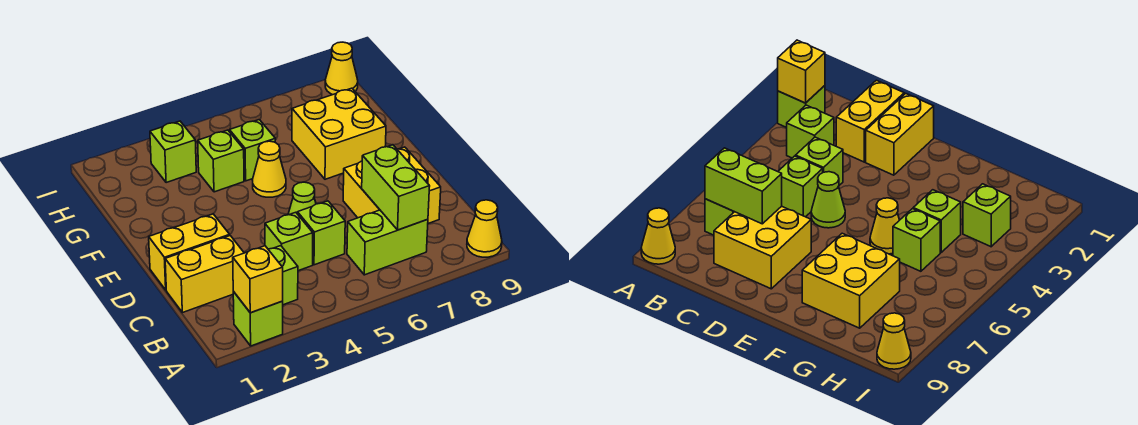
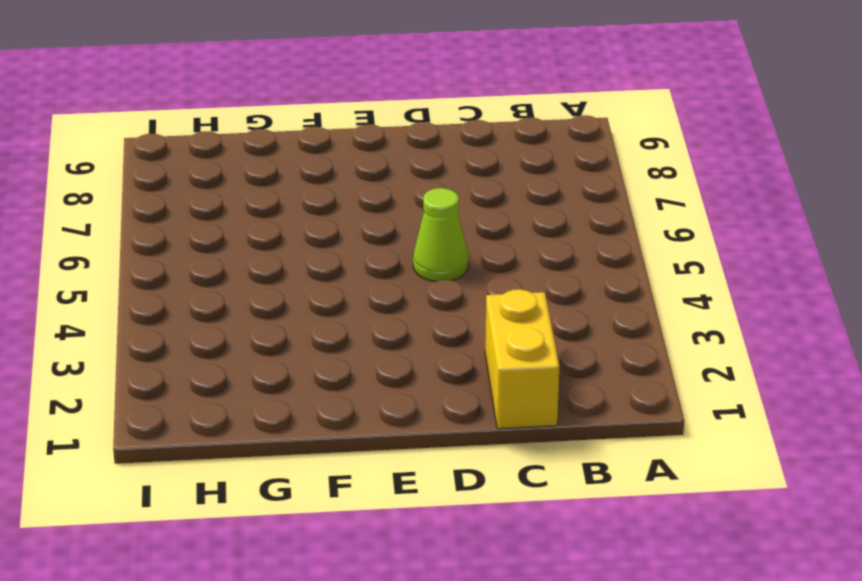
none -> lime 1x1 brick [233,292,283,346]
none -> yellow 1x1 cone [467,200,502,257]
none -> lime 1x1 brick [268,246,298,305]

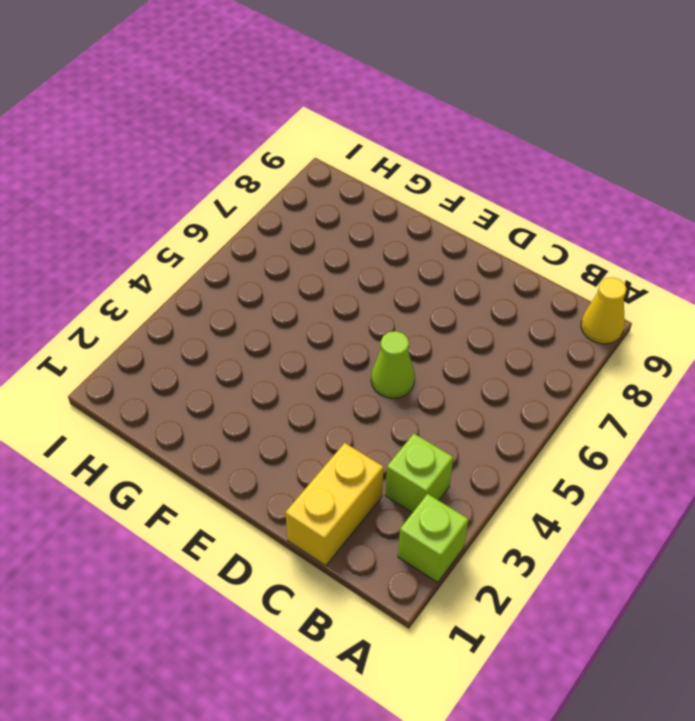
none -> lime 1x2 brick [347,210,428,275]
none -> lime 1x1 brick [265,212,313,271]
none -> lime 1x1 brick [297,201,345,265]

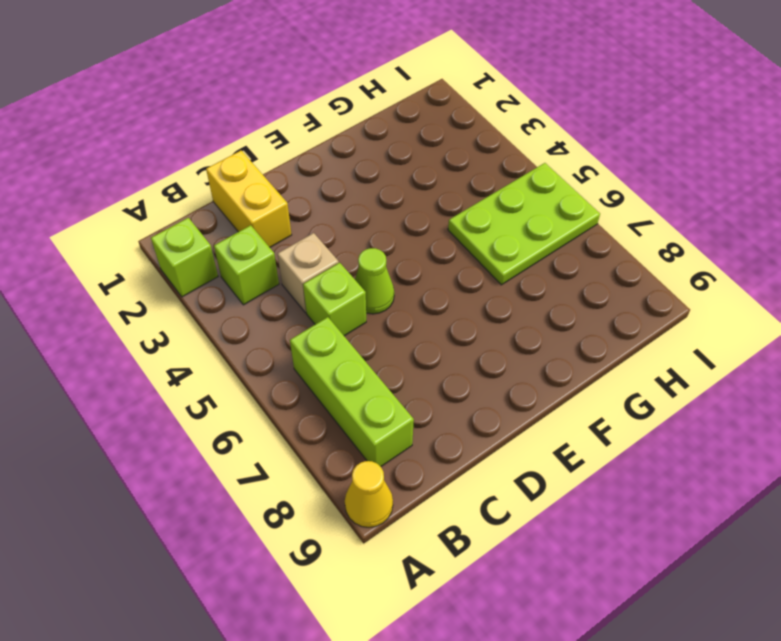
lime 1x3 brick [290,317,414,466] -> lime 1x2 brick [347,210,428,275]
tan 1x1 brick [278,233,339,313] -> lime 1x1 brick [265,212,313,271]
lime 2x3 plate [448,163,600,285] -> lime 1x1 brick [230,120,275,181]
none -> yellow 2x2 brick [343,147,441,223]
none -> yellow 1x2 brick [149,214,230,290]
none -> yellow 1x1 cone [253,141,286,197]

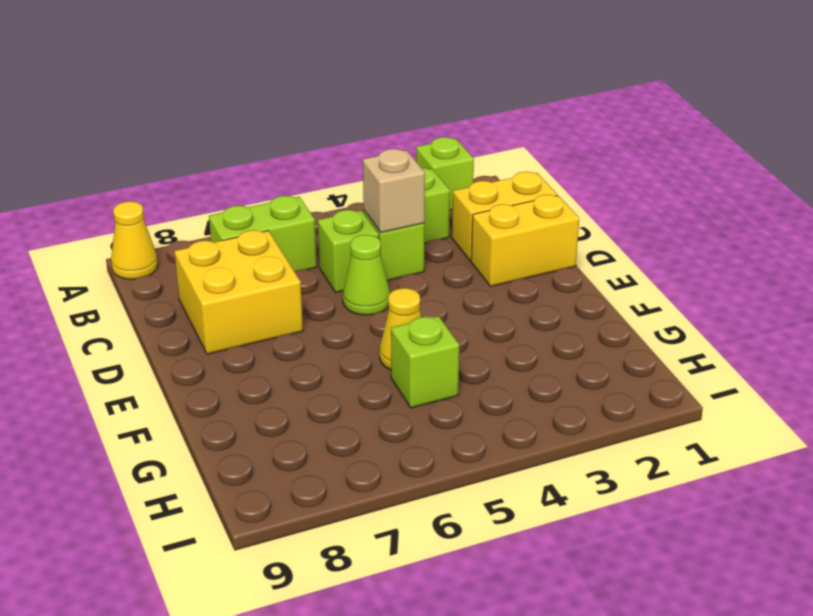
tan 1x1 brick [363,149,425,233] -> none
none -> yellow 2x2 brick [292,88,386,179]
none -> lime 1x1 brick [198,130,244,192]
none -> lime 1x1 brick [150,121,196,183]

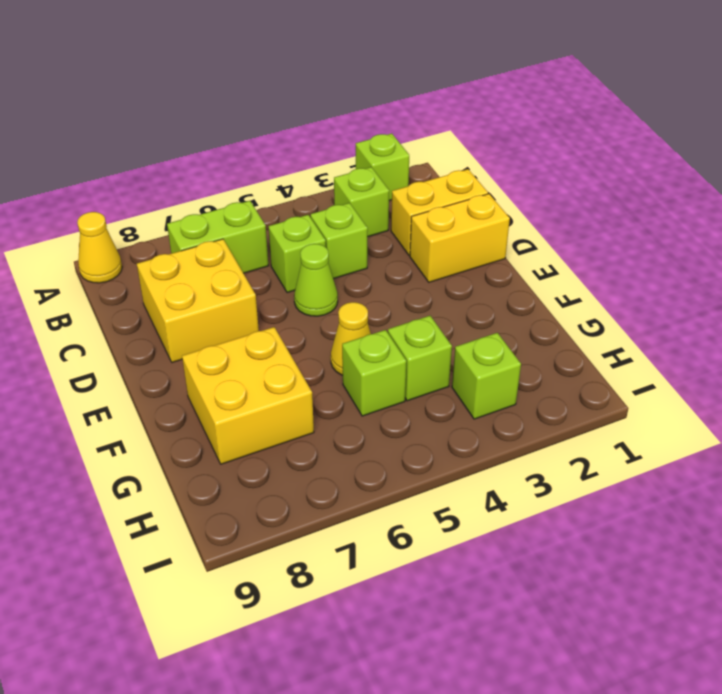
none -> yellow 1x1 cone [325,42,358,95]
none -> yellow 1x1 brick [233,246,283,313]
none -> lime 1x2 brick [362,145,430,230]

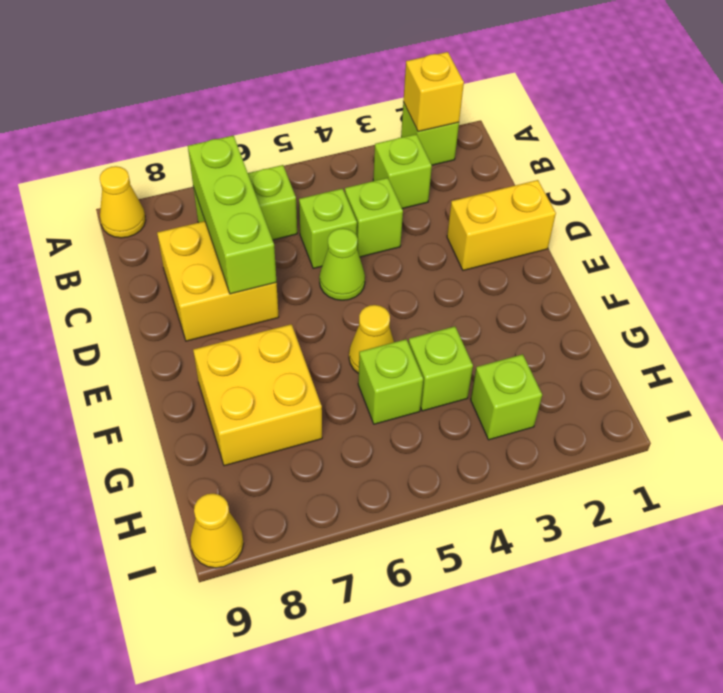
lime 1x3 brick [188,136,276,294] -> lime 1x2 brick [362,145,430,230]
none -> yellow 1x2 brick [165,236,244,313]

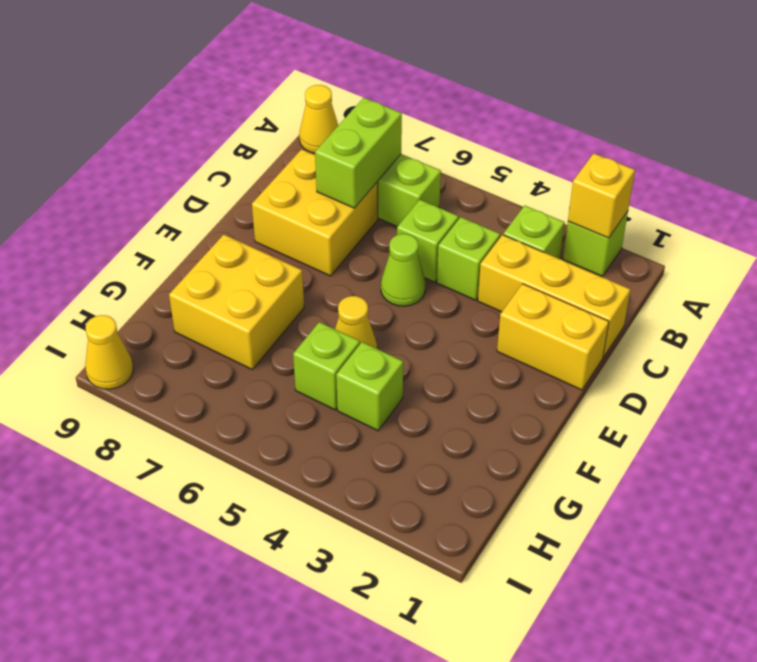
yellow 1x3 brick [478,235,630,357] -> yellow 1x2 brick [165,236,244,313]
none -> lime 1x1 brick [150,121,196,183]

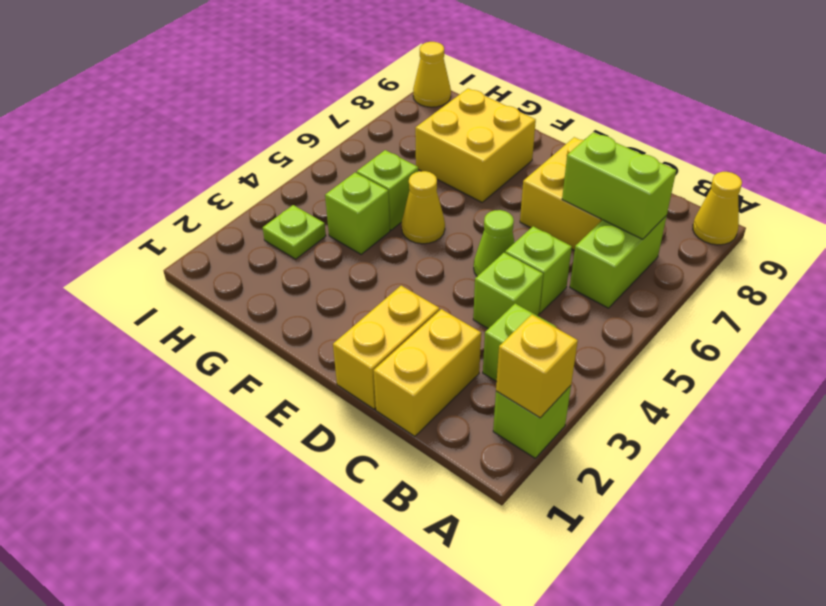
lime 1x1 plate [263,205,326,259] -> lime 1x1 brick [150,121,196,183]

